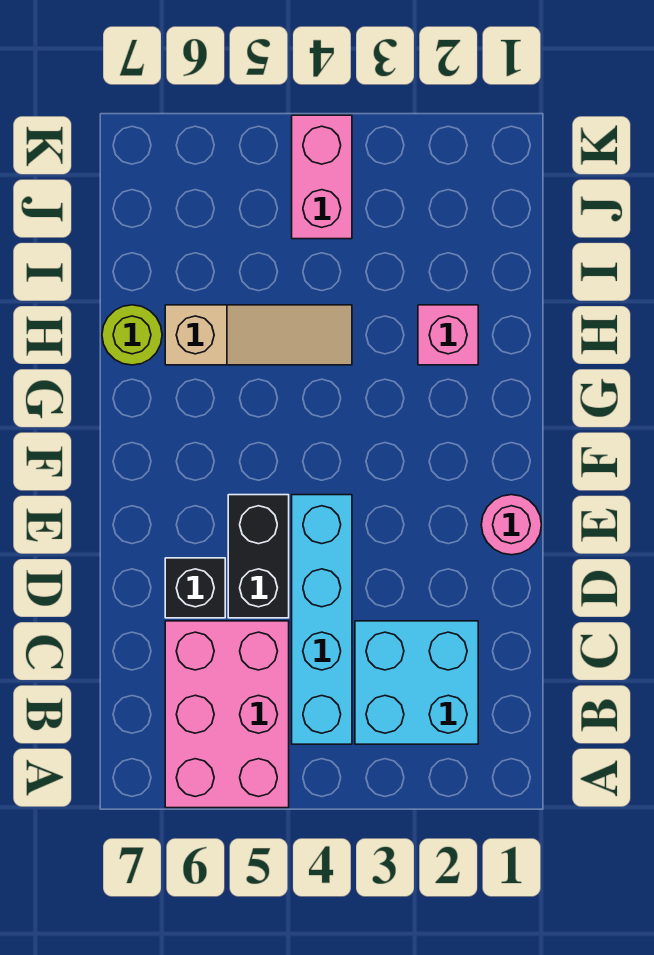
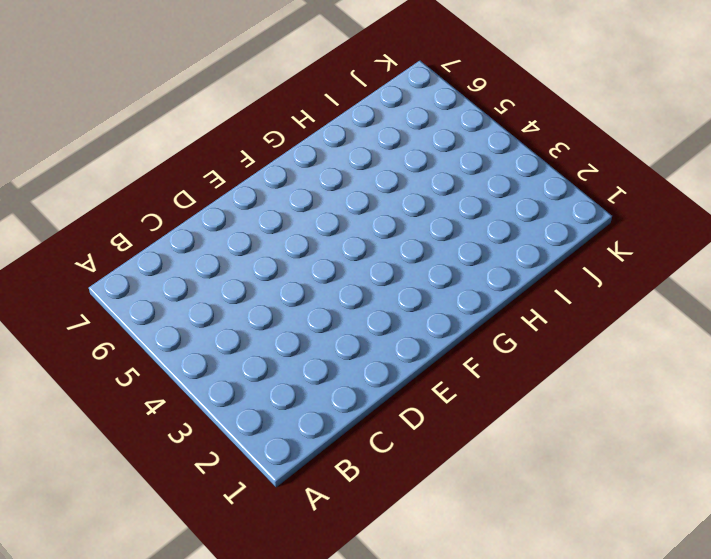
none -> pink 2x3 brick [165,621,289,808]
none -> cyan 2x2 brick [355,621,478,744]

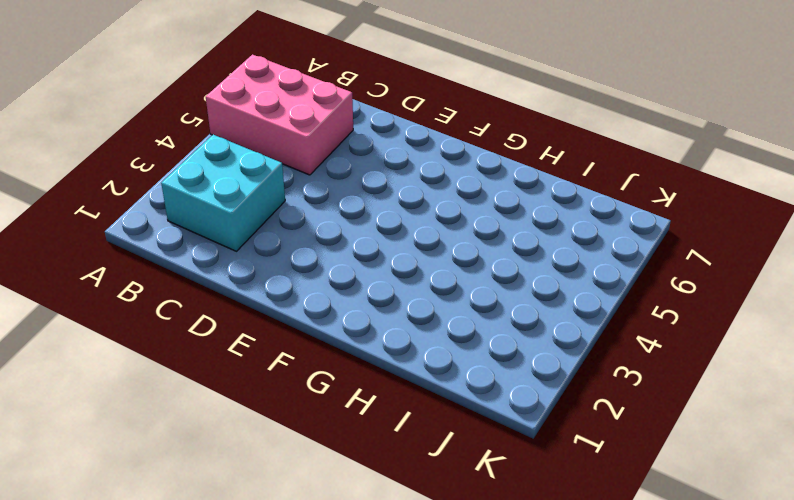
none -> cyan 1x4 brick [292,495,352,744]
none -> black 1x2 brick [228,495,289,618]

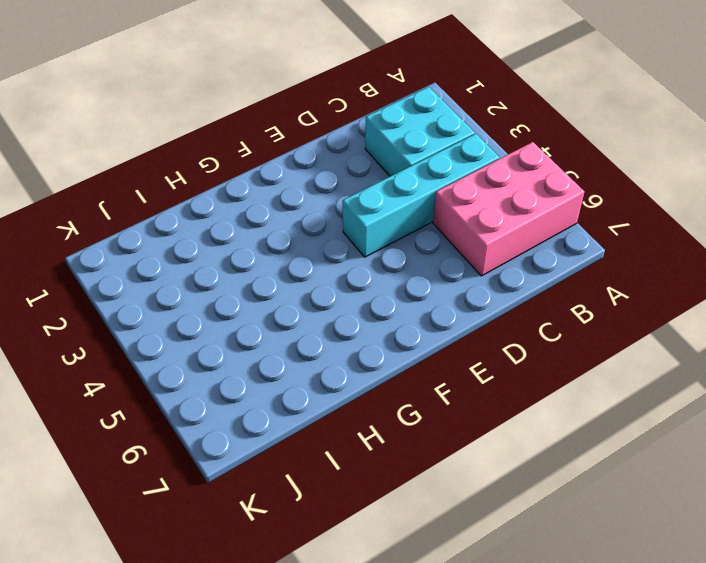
none -> black 1x2 brick [228,495,289,618]
none -> black 1x1 brick [165,558,225,618]

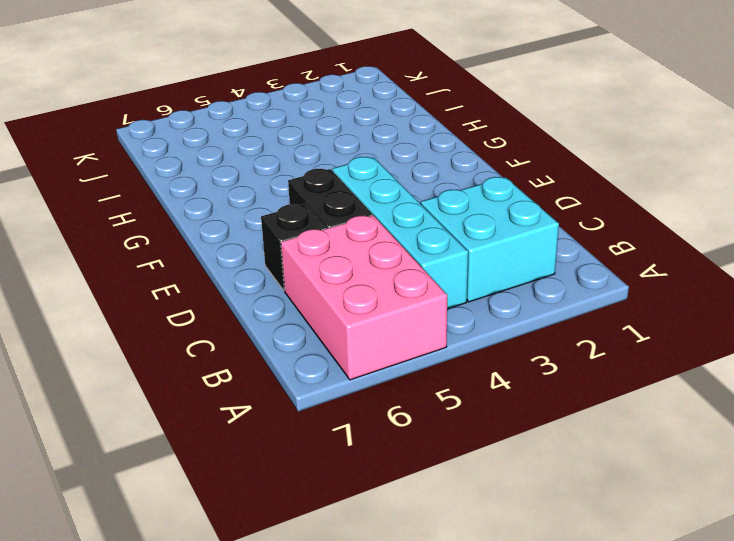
none -> pink 1x1 round brick [481,495,542,555]
none -> pink 1x1 brick [418,305,478,365]

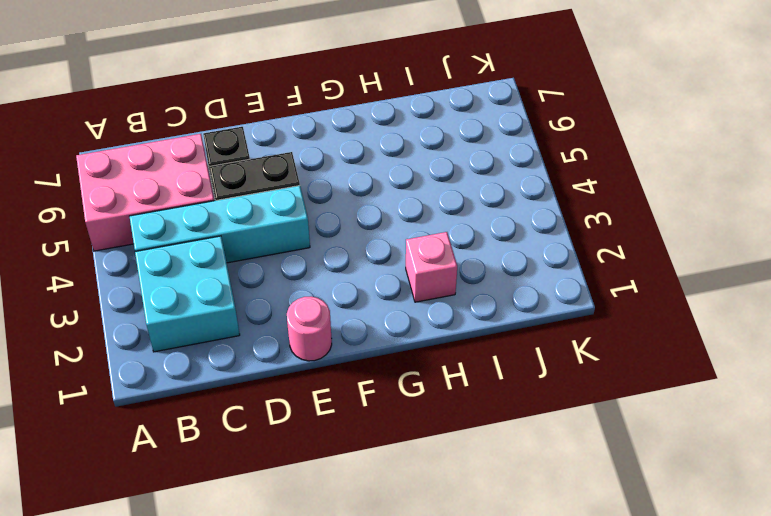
none -> tan 1x3 slope [165,305,352,365]
none -> lime 1x1 round brick [102,305,162,365]

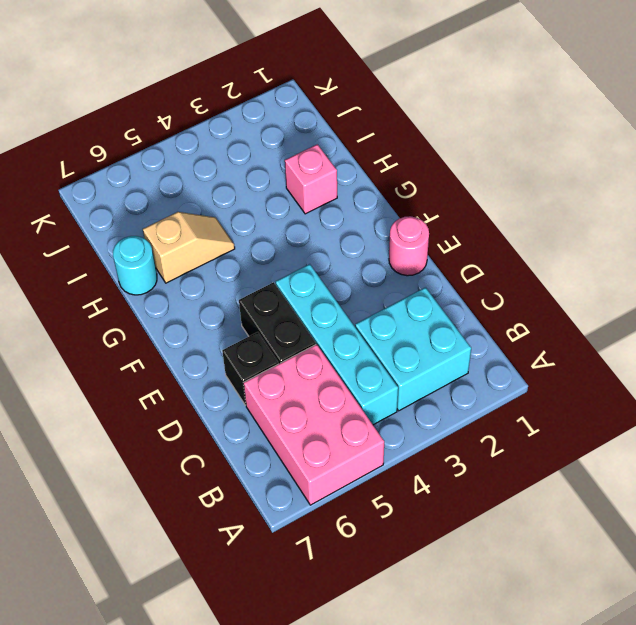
tan 1x2 slope [143,212,235,283] -> tan 1x3 slope [165,305,352,365]
cyan 1x1 round brick [113,236,157,295] -> lime 1x1 round brick [102,305,162,365]
none -> pink 1x2 brick [292,115,352,239]

